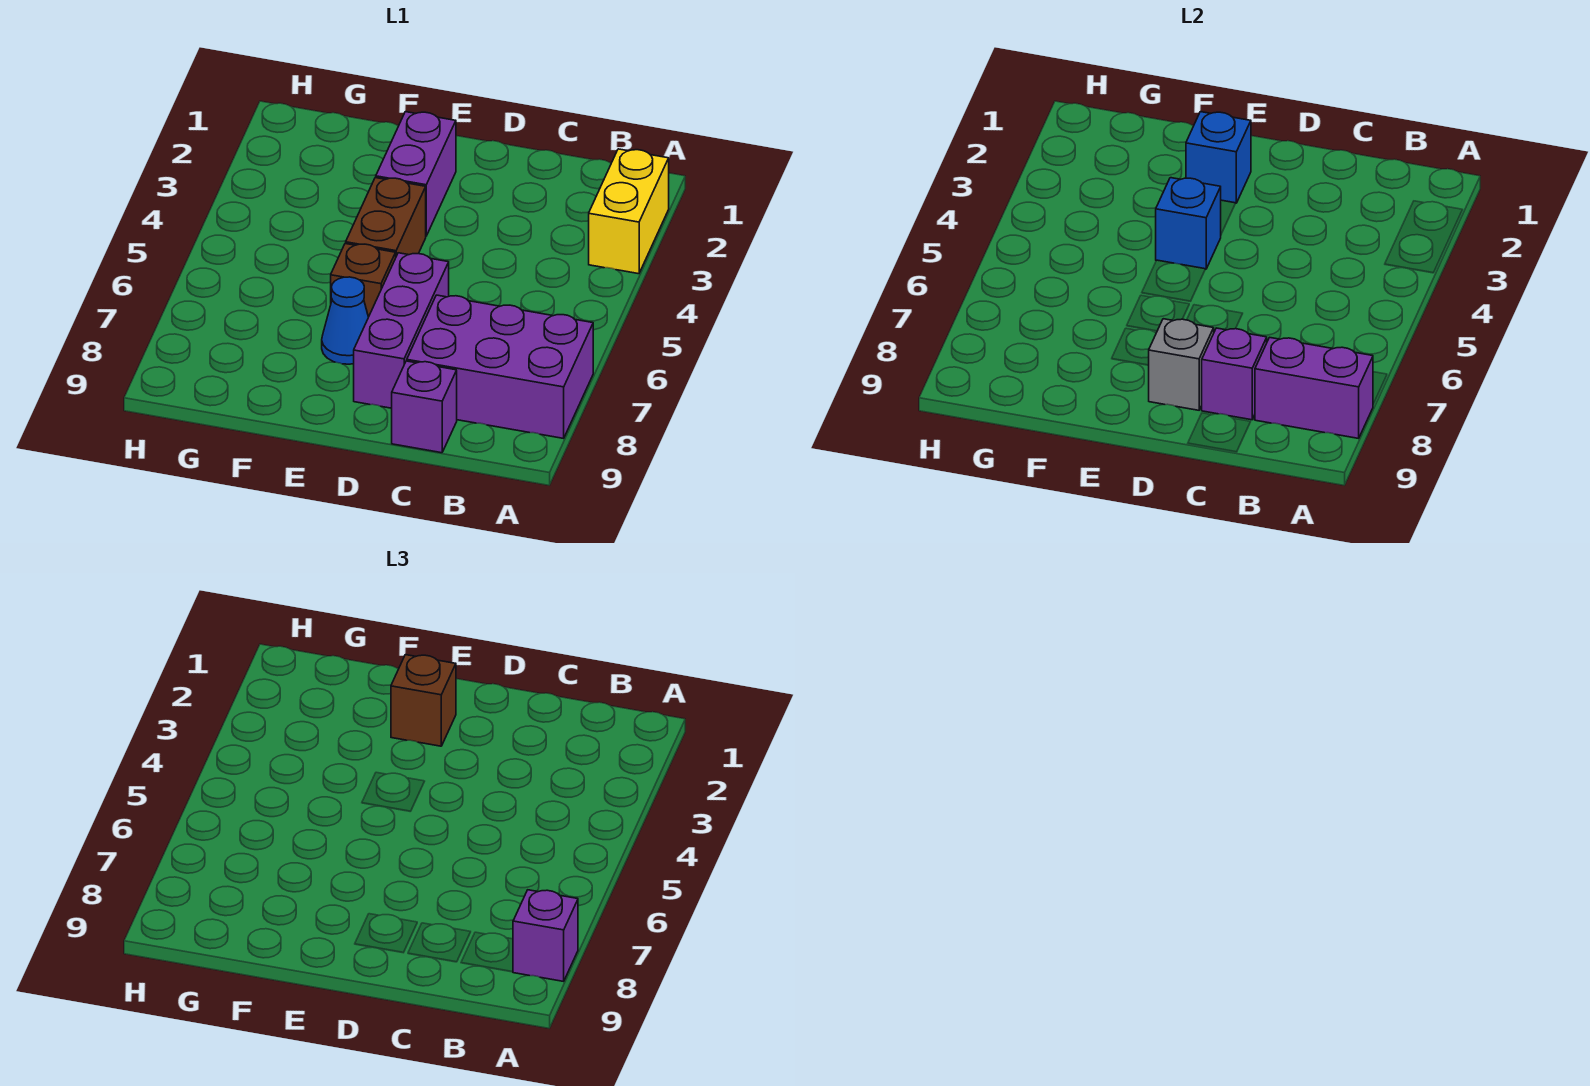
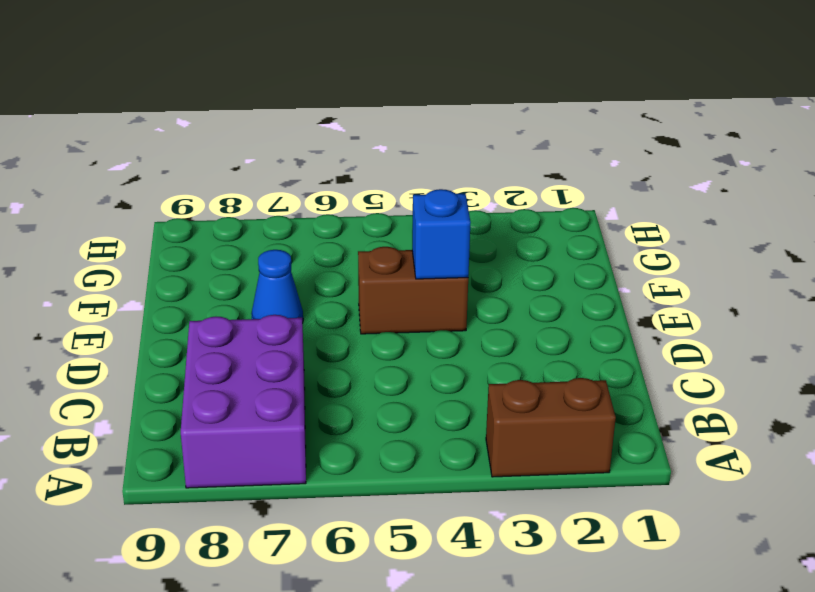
brown 1x2 brick [486,378,616,477] -> yellow 1x2 brick [589,149,669,274]
none -> purple 1x1 brick [392,361,457,453]
none -> purple 1x3 brick [354,253,449,408]
none -> purple 1x2 brick [376,112,456,236]

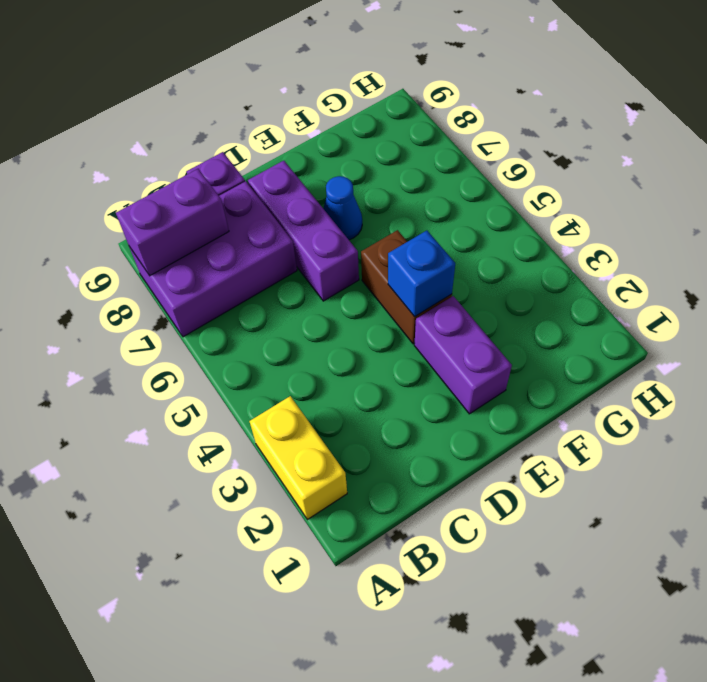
none -> brown 1x1 brick [331,243,396,317]
none -> purple 1x1 brick [1202,328,1267,420]
none -> grey 1x1 brick [1149,319,1214,410]

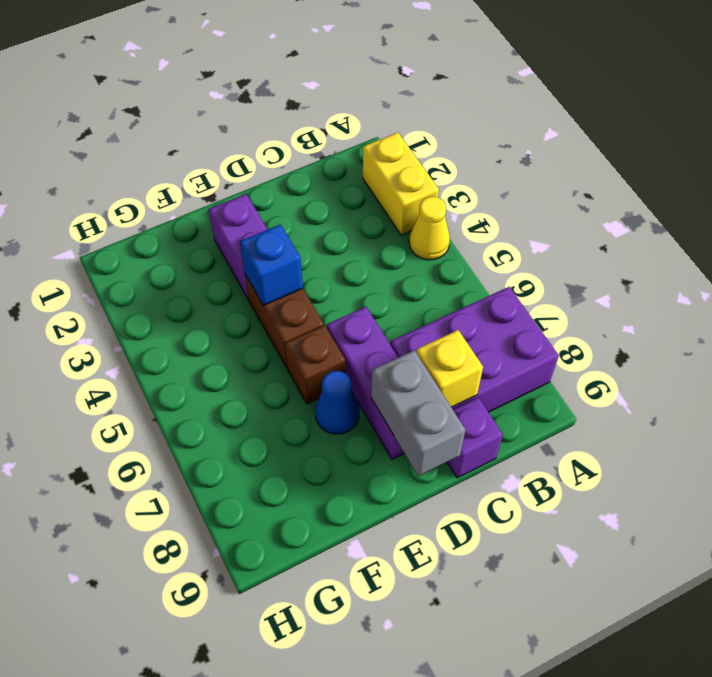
yellow 1x1 cone [409,197,450,260] -> none
yellow 1x1 brick [416,330,483,407] -> purple 1x1 brick [1202,328,1267,420]
grey 1x2 brick [371,350,465,476] -> grey 1x1 brick [1149,319,1214,410]
none -> purple 1x2 brick [1255,337,1373,438]
none -> blue 1x1 brick [1186,112,1251,203]
none -> purple 1x1 brick [513,890,578,981]

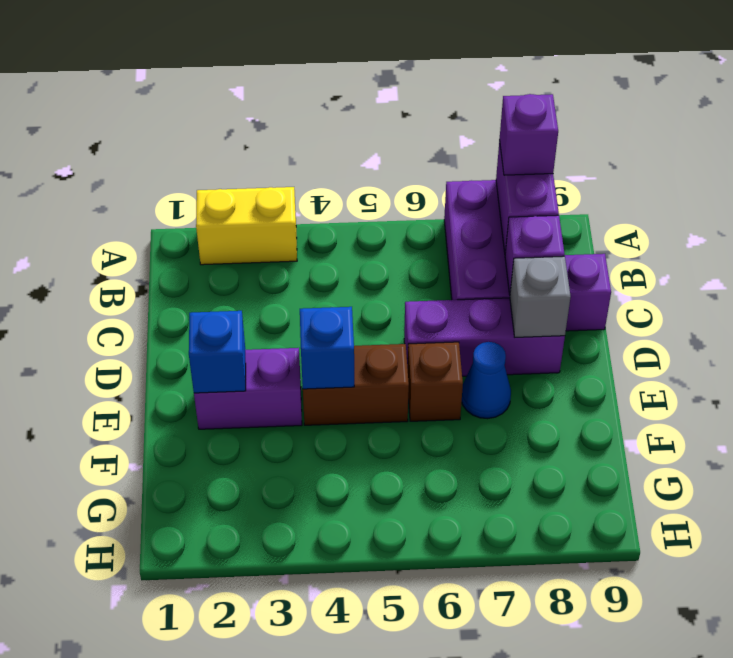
none -> brown 1x1 brick [391,655,456,746]

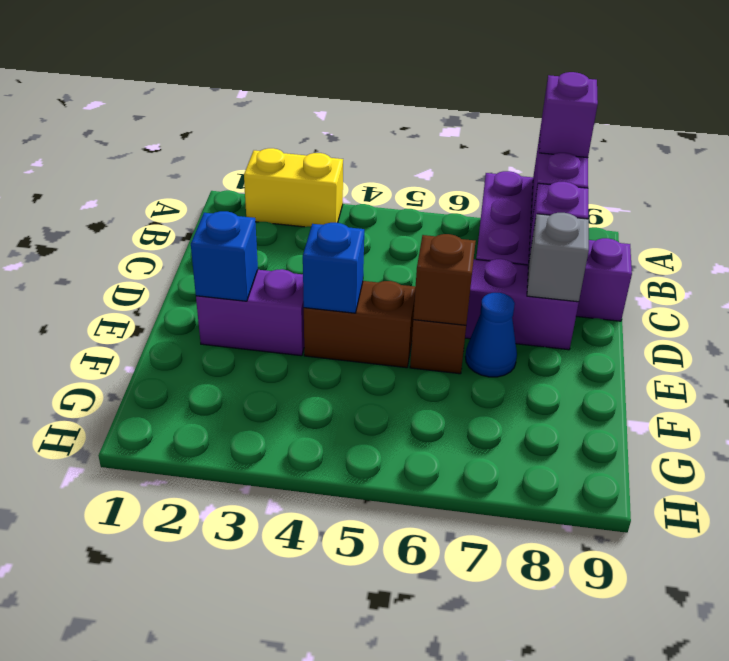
brown 1x1 brick [413,234,476,325] -> brown 1x1 brick moved to [391,655,456,746]

